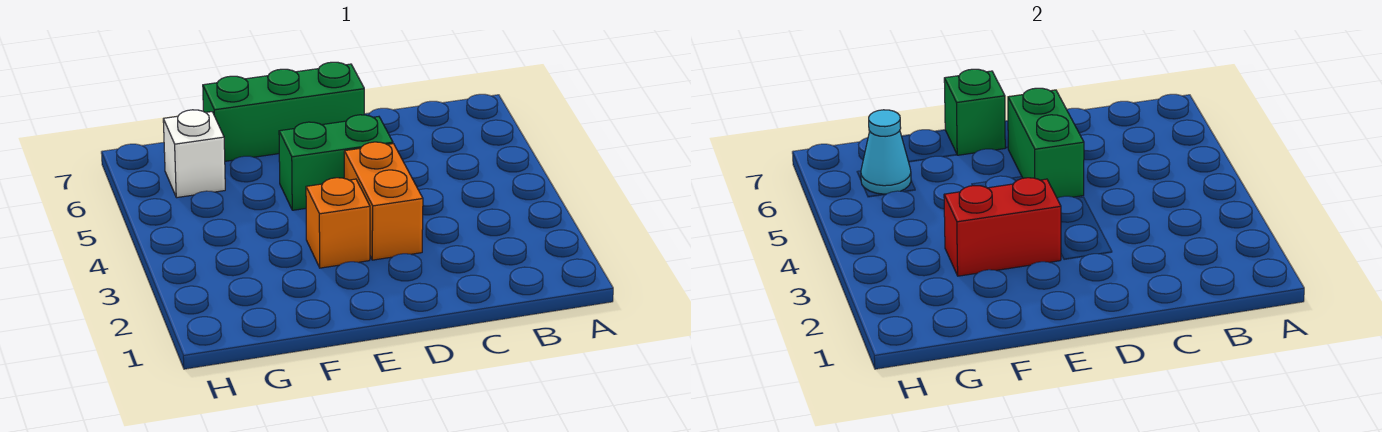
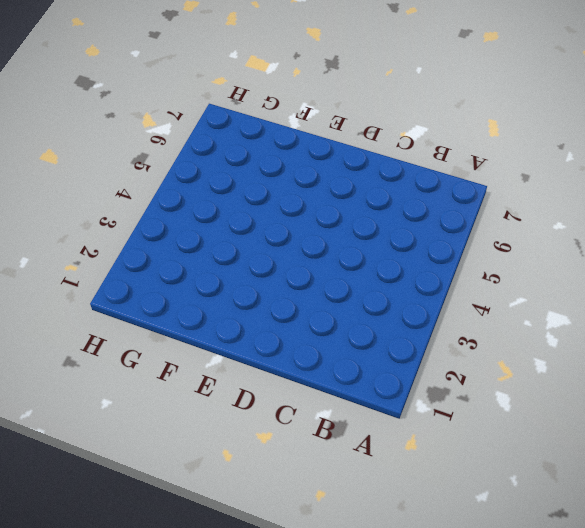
none -> orange 1x2 brick [344,142,423,260]
none -> green 1x2 brick [279,115,393,210]

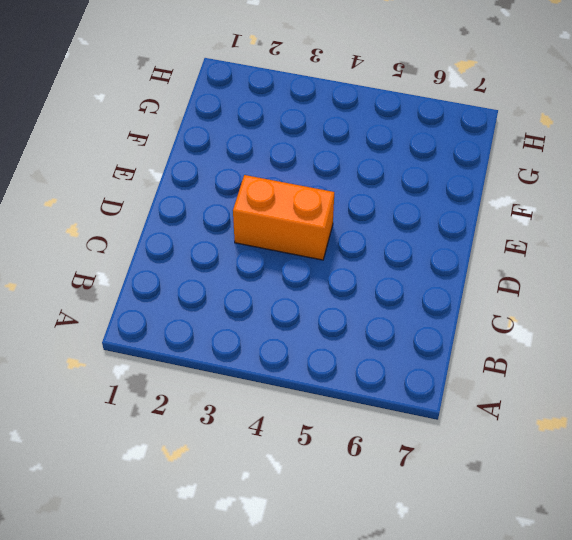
none -> green 1x2 brick [279,115,393,210]
none -> green 1x3 brick [203,62,364,161]

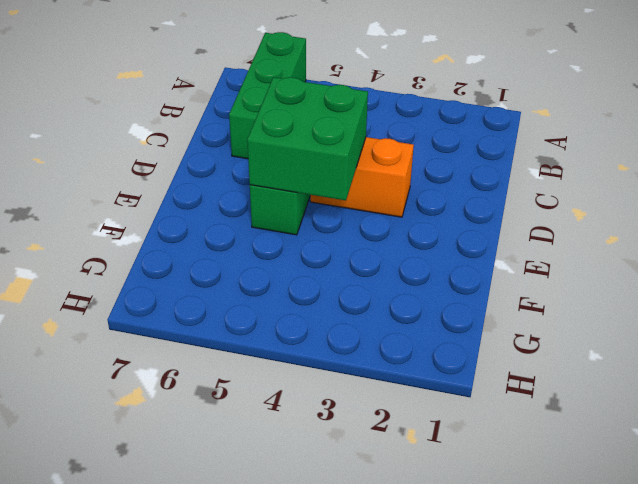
green 1x3 brick [229,32,306,159] -> green 1x3 brick moved to [203,62,364,161]
green 2x2 brick [247,77,368,200] -> green 1x2 brick [1008,88,1084,198]
none -> orange 1x1 brick [306,178,370,268]
none -> white 1x1 brick [163,110,225,198]

